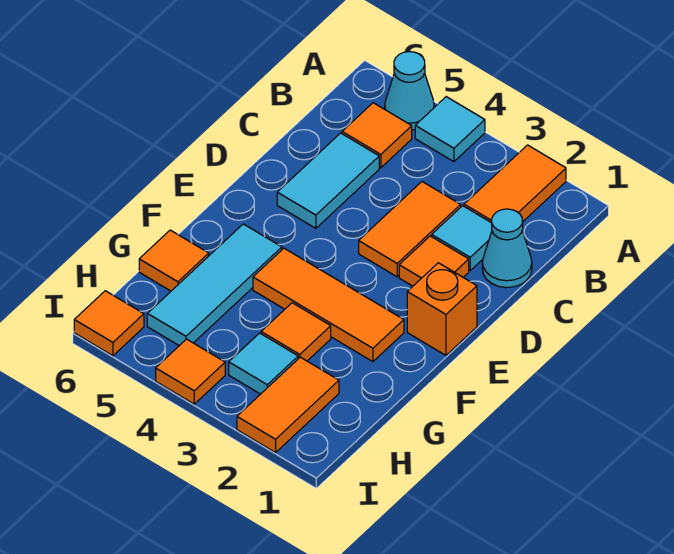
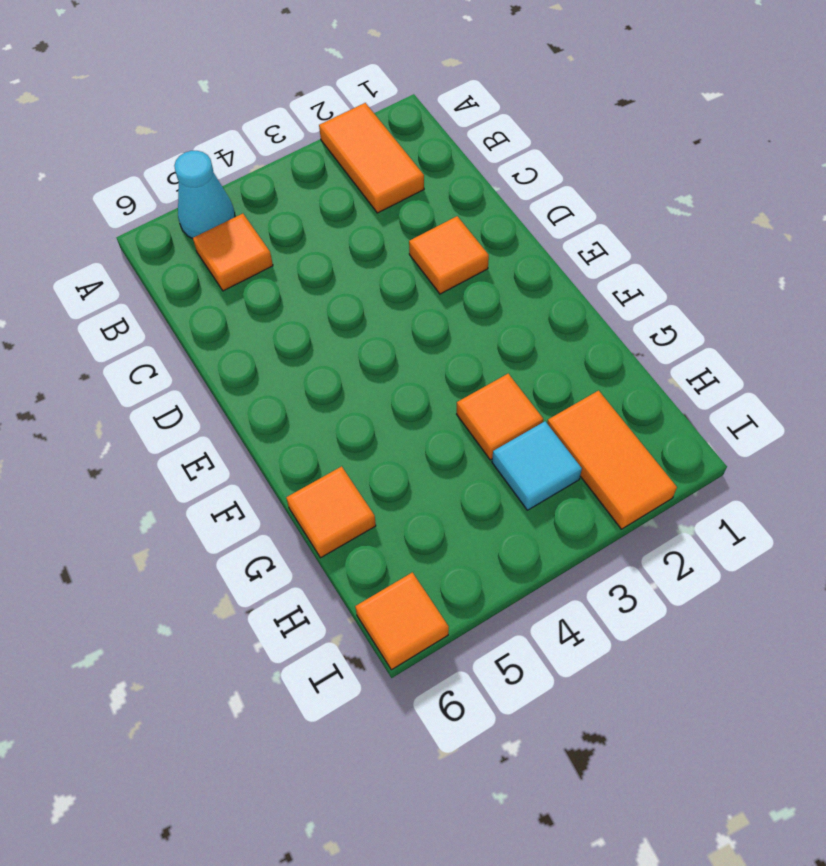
none -> cyan 1x1 tile [415,97,485,162]
none -> cyan 1x1 cone [482,209,532,288]
none -> cyan 1x1 tile [432,206,492,270]

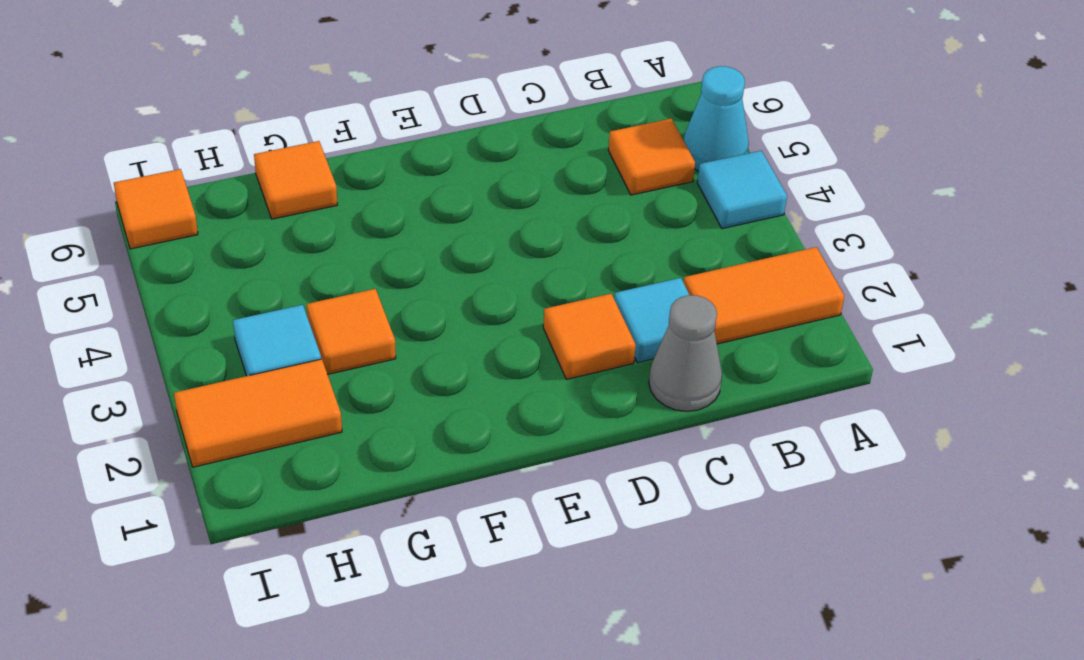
grey 1x1 cone [649,295,722,411] -> cyan 1x1 cone [482,209,532,288]
none -> orange 1x2 tile [359,182,461,277]
none -> cyan 1x2 tile [277,133,379,228]
none -> orange 1x1 brick [407,263,477,355]

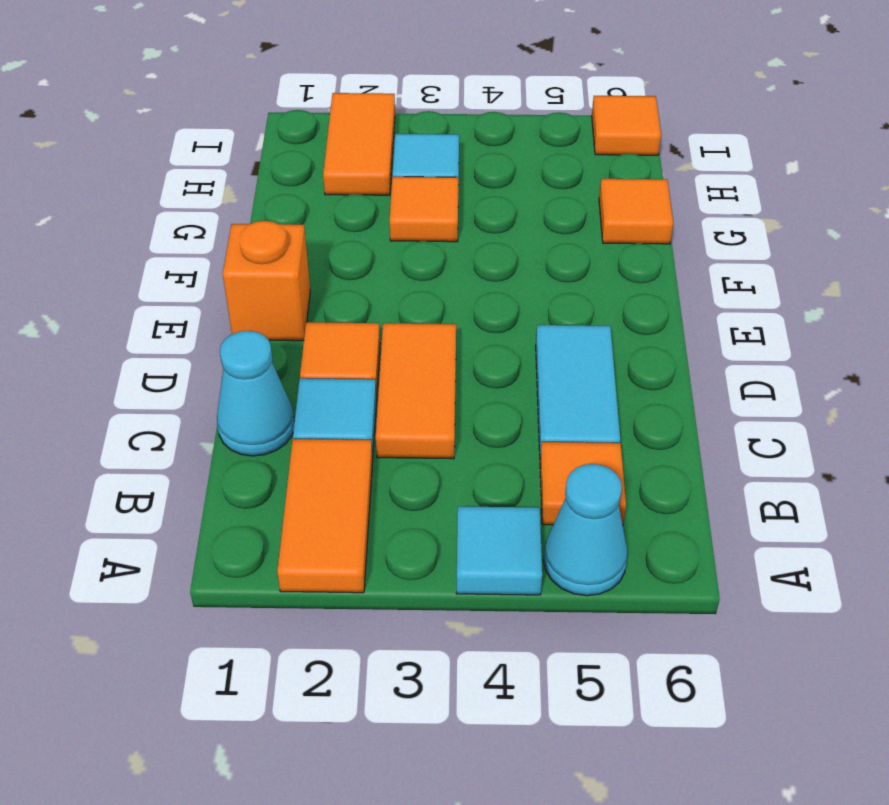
none -> orange 1x3 tile [253,248,404,362]
none -> cyan 1x3 tile [147,224,282,346]
none -> orange 1x1 tile [156,339,225,404]

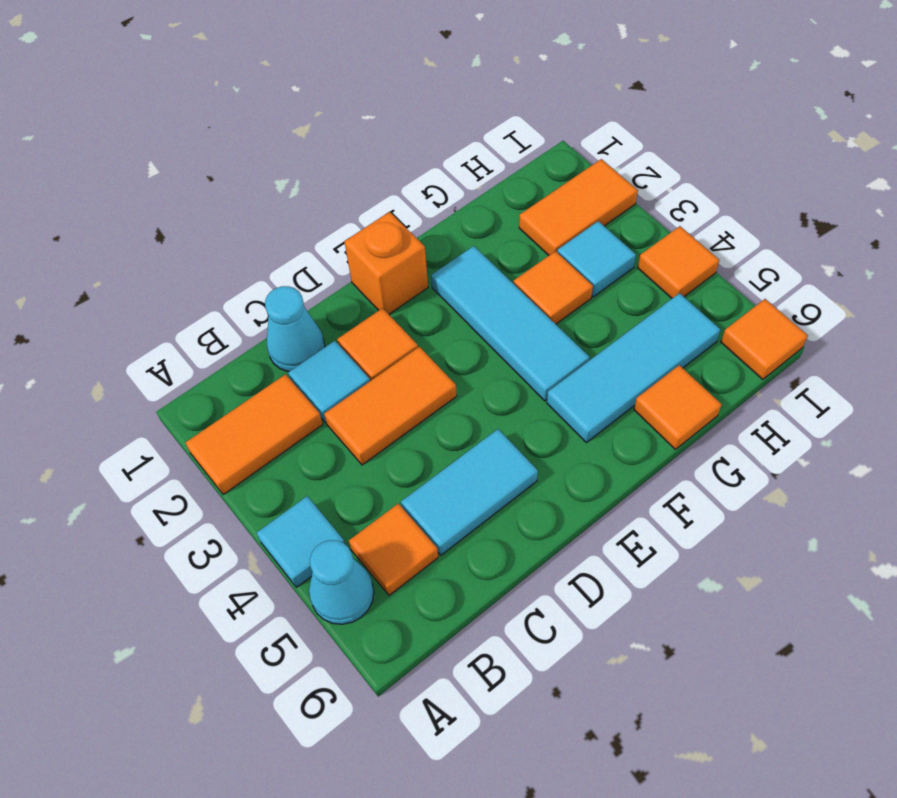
cyan 1x3 tile [431,246,590,401] -> orange 1x3 tile [253,248,404,362]

